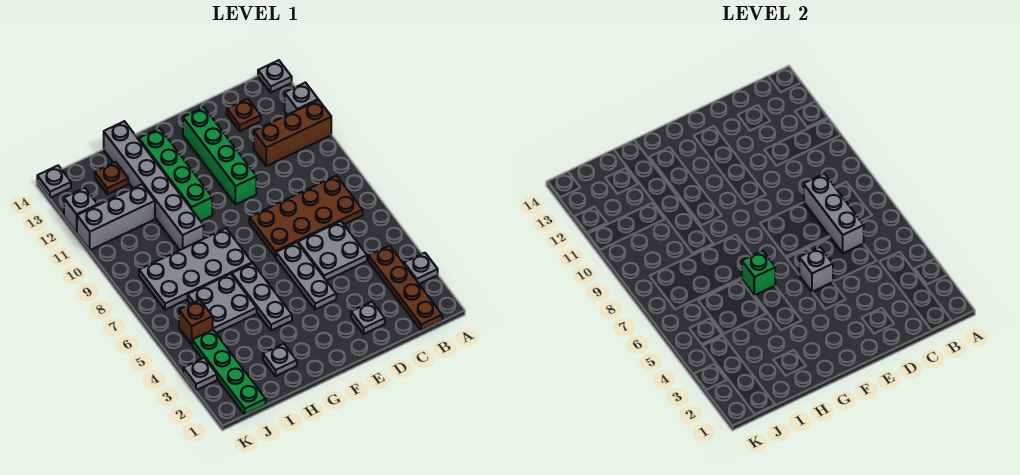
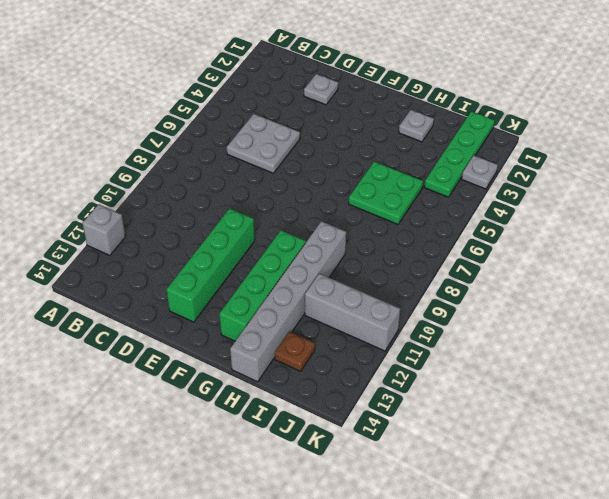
green 2x2 plate [349,162,423,224] -> grey 2x2 plate [188,274,257,333]
none -> grey 1x1 plate [404,253,438,284]
none -> brown 1x3 brick [254,100,331,166]
none -> grey 1x1 plate [258,60,292,92]

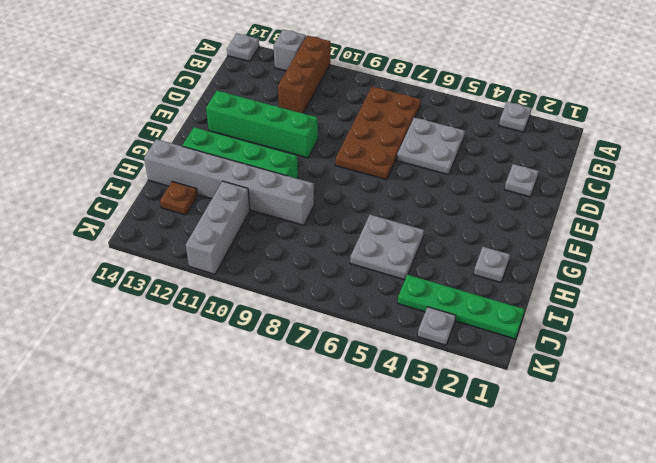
none -> brown 1x4 plate [369,246,442,330]
none -> brown 1x1 plate [227,99,261,131]
none -> grey 1x3 plate [276,242,336,310]

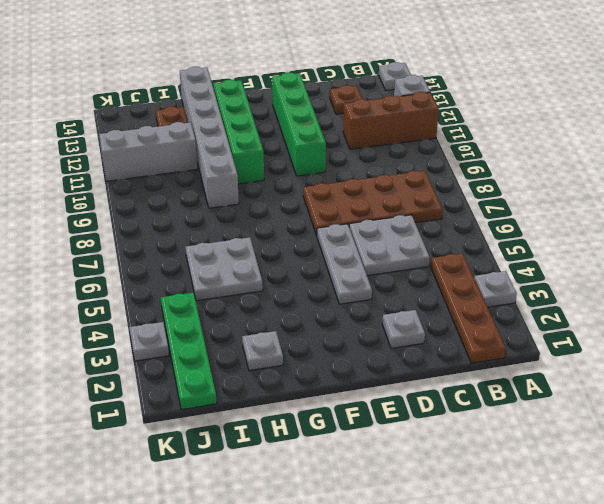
none -> grey 1x3 plate [232,263,292,331]
none -> grey 2x4 plate [139,228,252,310]
none -> brown 1x1 brick [179,300,213,345]

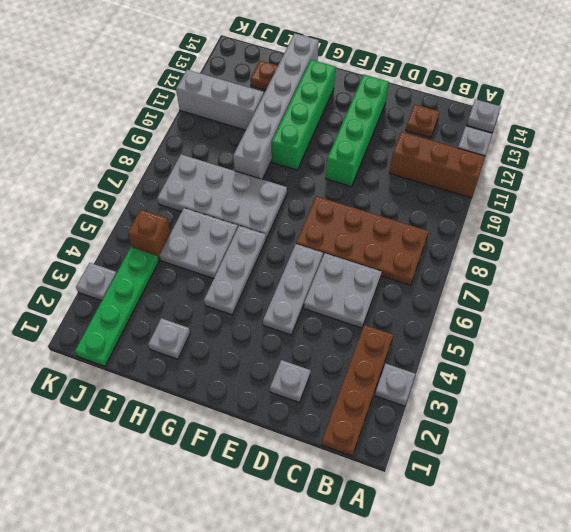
none -> grey 1x1 brick [64,188,98,233]
none -> grey 1x1 plate [37,166,71,198]
none -> grey 1x3 brick [804,174,864,253]

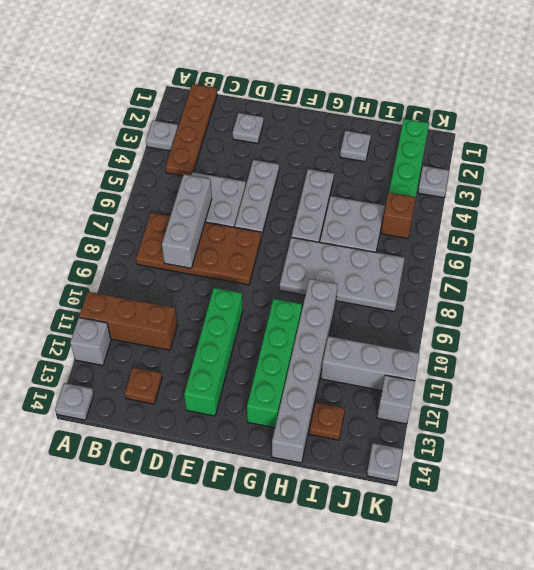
none -> grey 1x1 brick [799,247,833,292]
none -> green 1x1 brick [742,251,775,296]

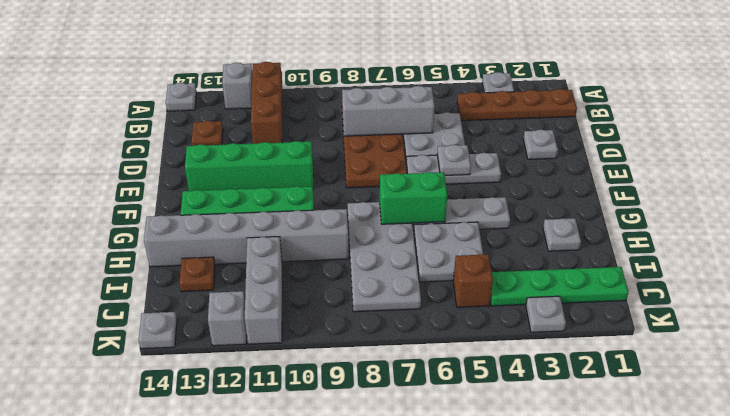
grey 1x1 plate [437,145,471,175] -> grey 1x1 brick [799,247,833,292]
green 1x2 brick [380,172,447,224] -> green 1x1 brick [742,251,775,296]

